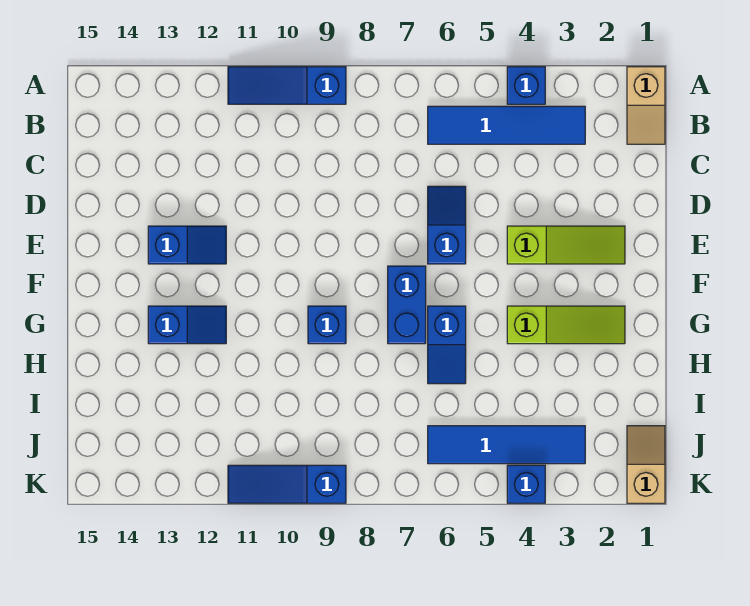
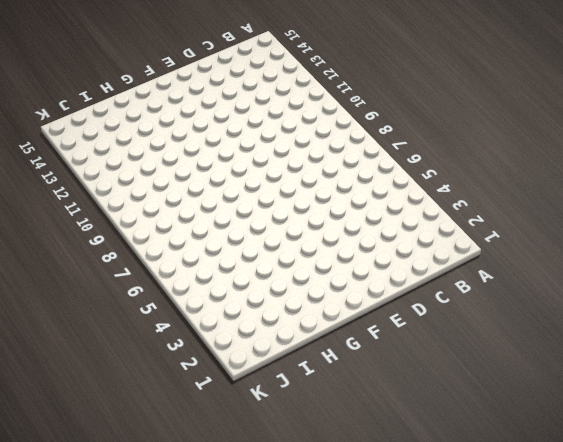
none -> tan 1x2 slope [627,67,665,144]
none -> blue 1x1 brick [507,67,545,104]
none -> blue 1x3 slope [228,67,346,104]

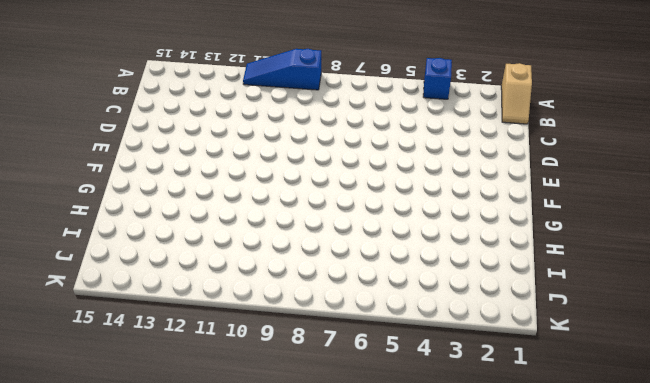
none -> blue 1x4 tile [428,106,585,144]
none -> blue 1x2 slope [428,186,466,264]
none -> lime 1x3 slope [507,226,625,264]

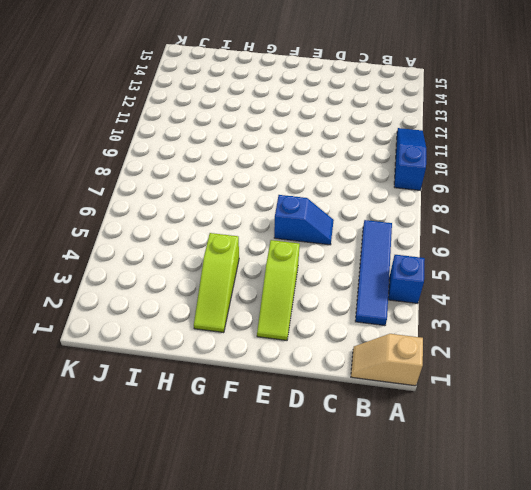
none -> blue 1x2 slope [148,226,226,264]
none -> blue 1x2 brick [388,266,426,344]
none -> blue 1x2 slope [428,306,466,384]

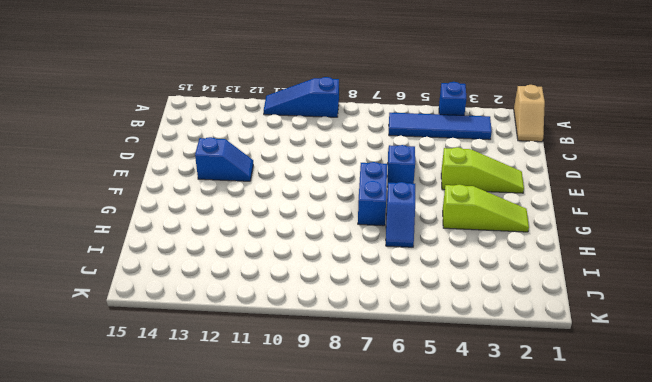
none -> blue 1x1 brick [308,306,346,344]
none -> blue 1x2 slope [148,306,226,344]
none -> tan 1x2 slope [627,426,665,503]

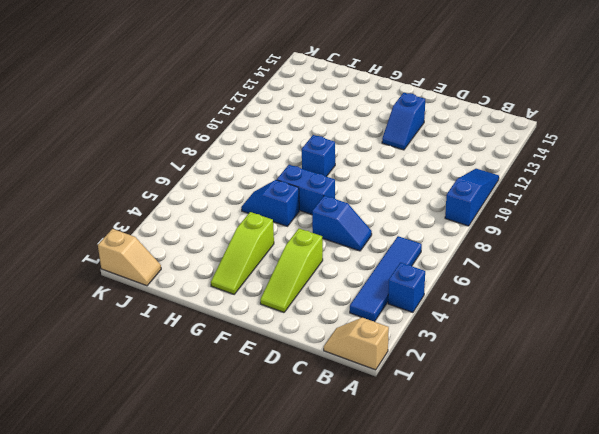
none -> blue 1x2 slope [148,306,226,344]
none -> blue 1x4 tile [428,426,585,464]
none -> blue 1x1 brick [507,465,545,503]

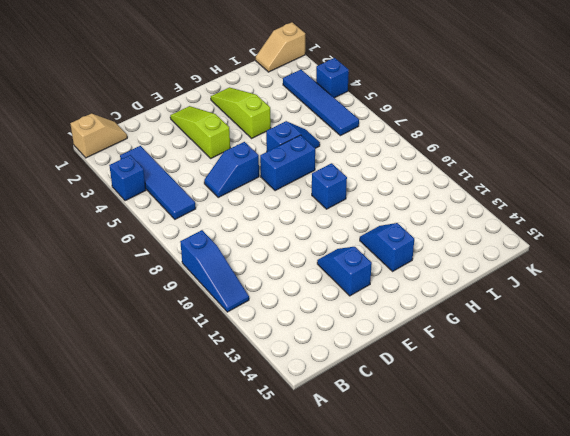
none -> blue 1x3 slope [228,465,346,503]

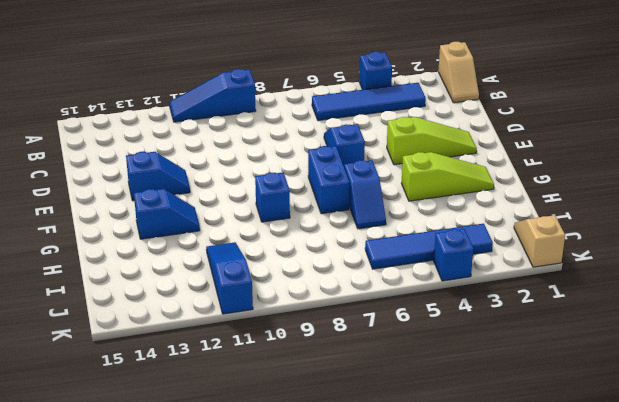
blue 1x3 slope [206,242,253,314] -> blue 1x3 slope turned to [228,465,346,503]

